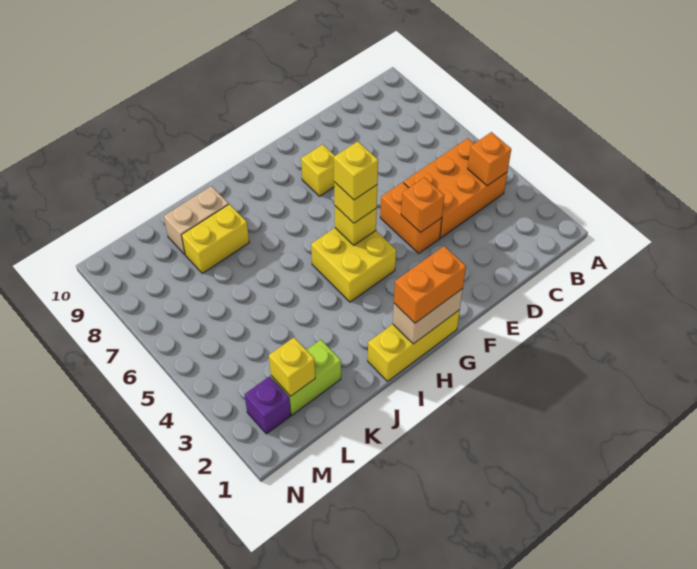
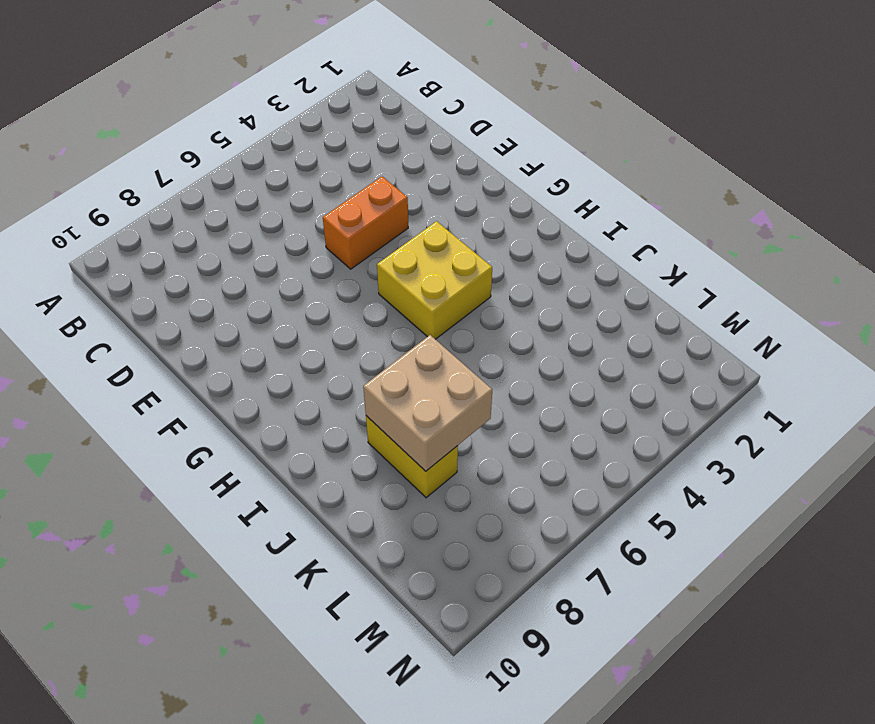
tan 2x2 brick [363,335,492,471] -> none
none -> orange 2x3 brick [404,138,507,238]
none -> yellow 1x1 brick [301,144,335,196]
none -> yellow 1x3 brick [368,310,460,381]

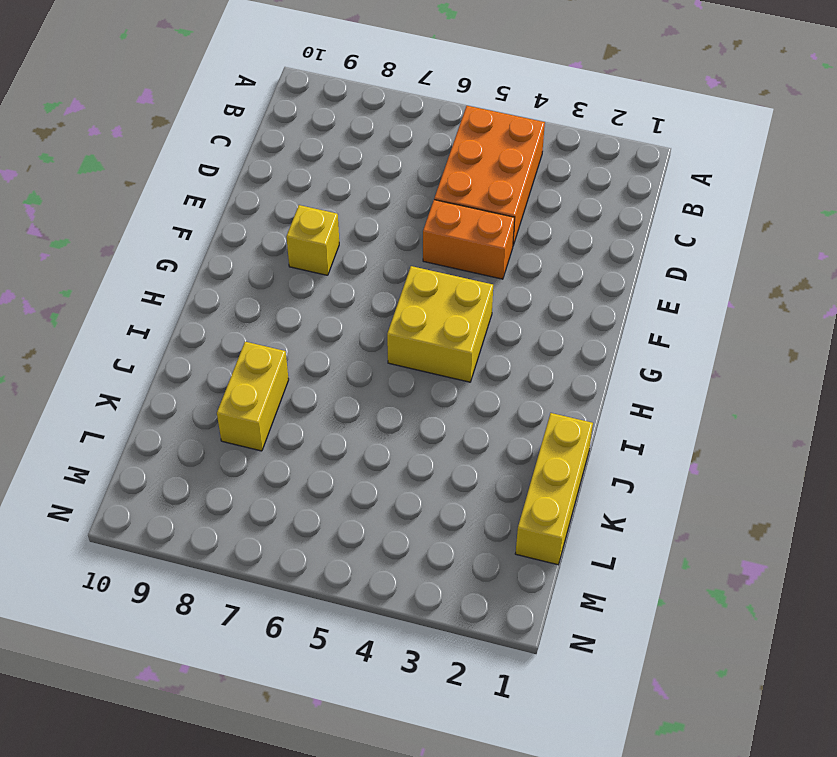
yellow 1x3 brick [515,413,593,565] -> yellow 1x3 brick moved to [368,310,460,381]
none -> tan 1x2 brick [164,186,229,254]
none -> lime 1x2 brick [271,340,341,415]
none -> purple 1x1 brick [245,376,291,434]

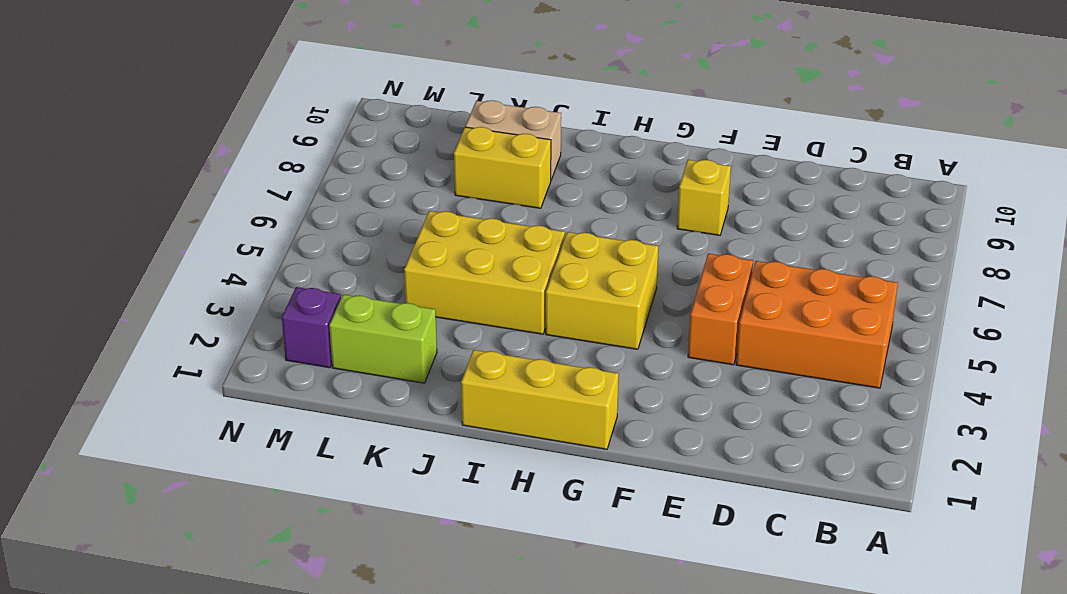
yellow 2x3 brick [404,211,565,334] -> none
none -> orange 1x1 brick [468,132,511,186]
none -> orange 1x1 brick [401,178,444,233]
none -> tan 1x2 brick [393,289,463,344]

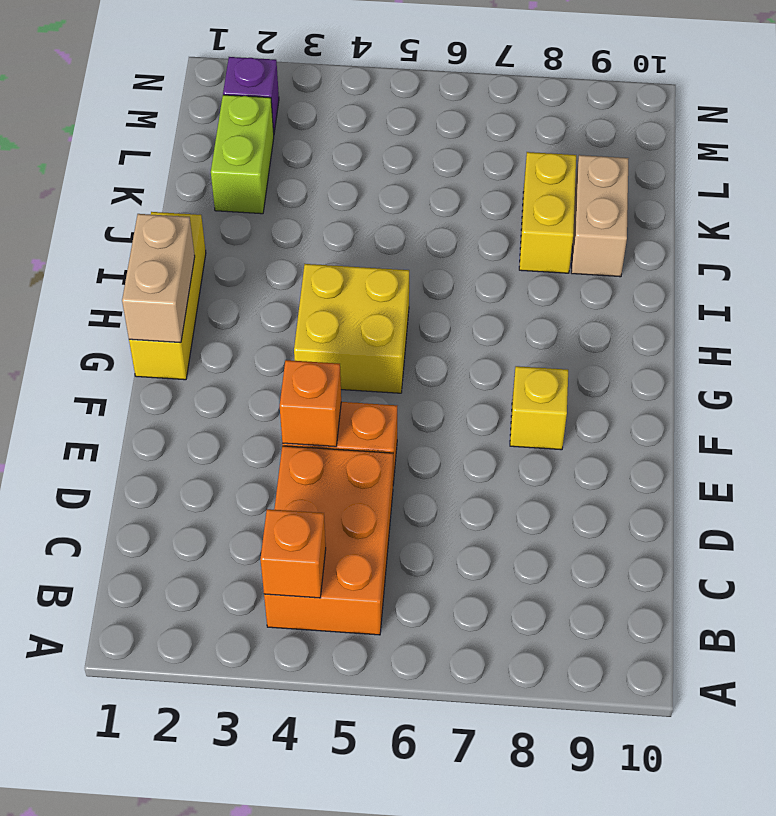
none -> yellow 1x1 brick [335,206,377,245]
none -> yellow 1x1 brick [269,338,315,396]
none -> orange 1x2 brick [394,246,466,323]

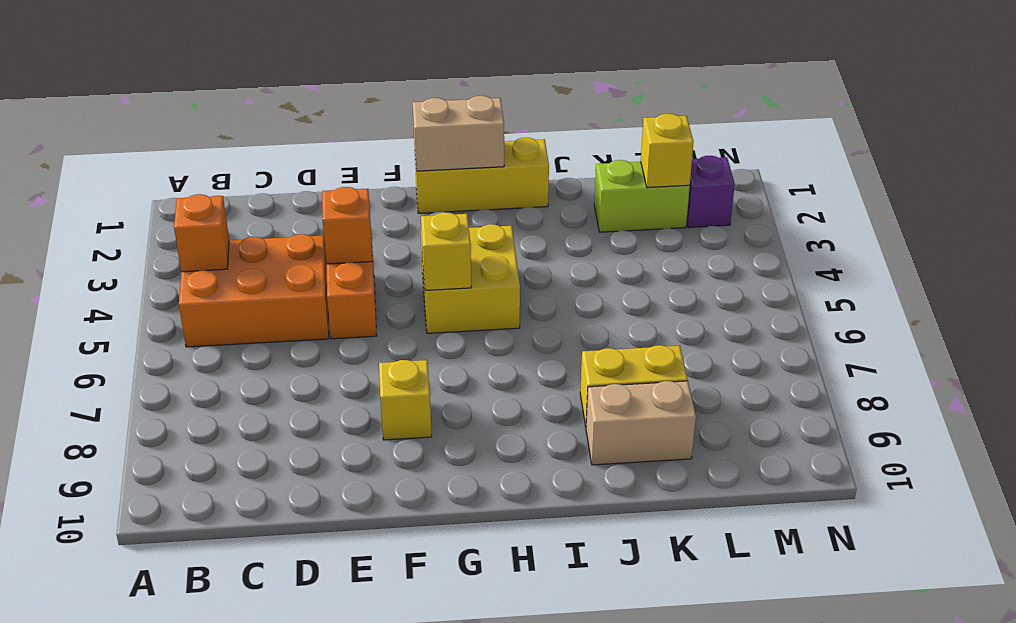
none -> orange 1x2 brick [394,246,466,323]
none -> yellow 1x1 brick [334,182,377,223]
none -> yellow 1x1 brick [334,141,378,200]

